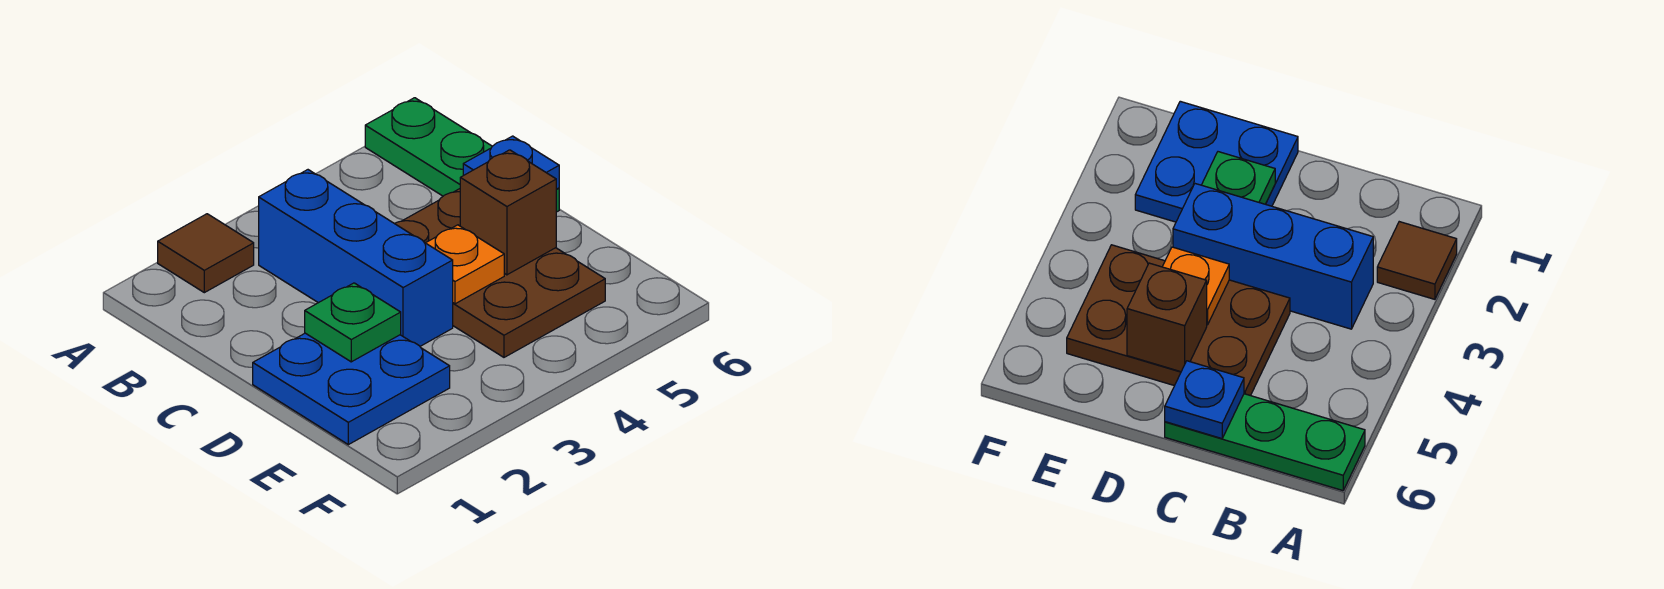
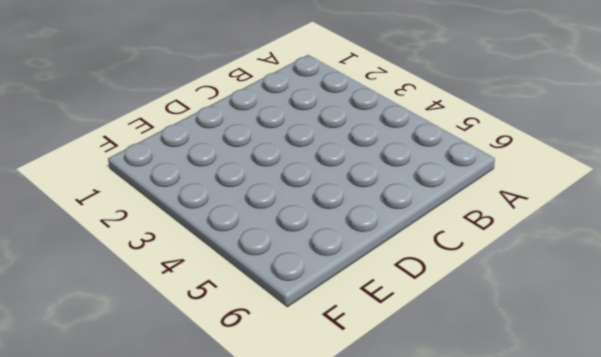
none -> brown 1x1 tile [158,214,254,293]
none -> green 1x3 plate [365,98,559,212]

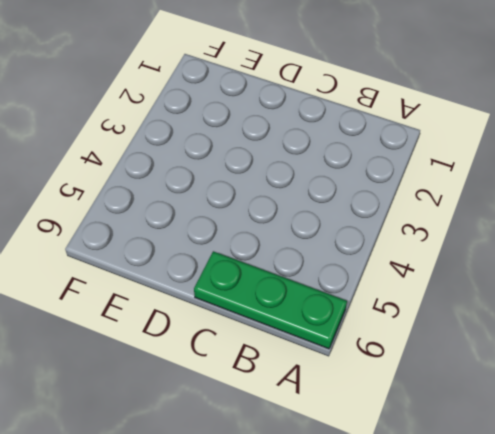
none -> brown 1x1 tile [158,214,254,293]
none -> blue 1x3 brick [259,170,453,346]

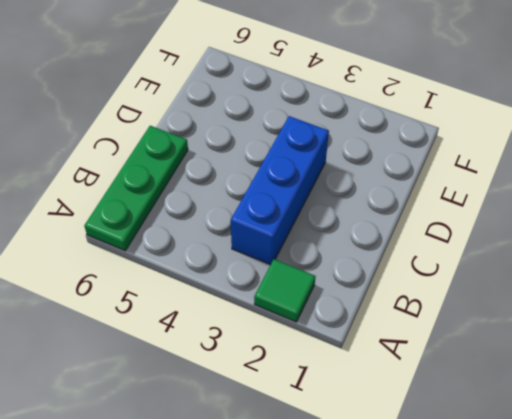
green 1x1 tile [254,259,316,322] -> brown 1x1 tile [158,214,254,293]
none -> brown 2x3 plate [394,189,605,357]
none -> blue 2x2 plate [253,333,450,445]

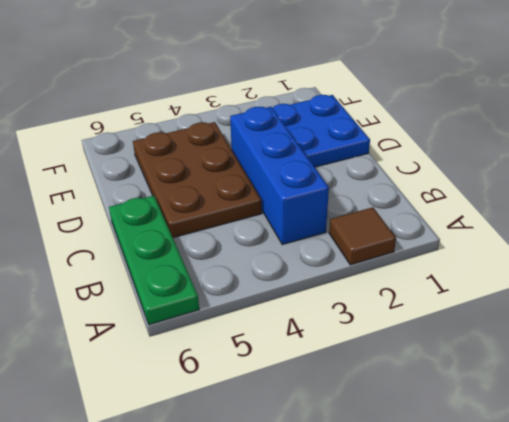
none -> blue 1x1 plate [463,136,559,189]
none -> green 1x1 plate [305,283,401,362]

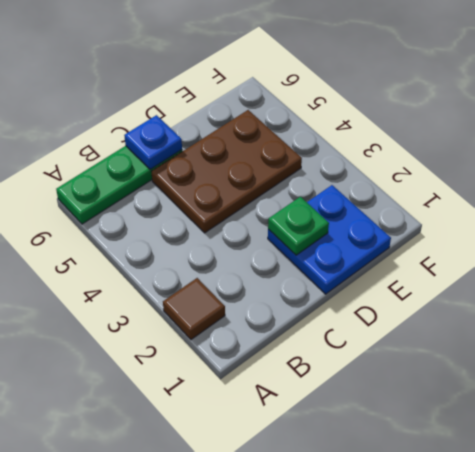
none -> blue 1x3 brick [259,170,453,346]
none -> orange 1x1 plate [426,225,504,304]

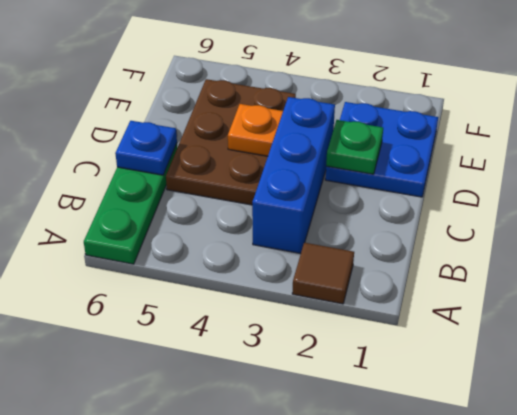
none -> brown 1x1 brick [460,150,556,275]

